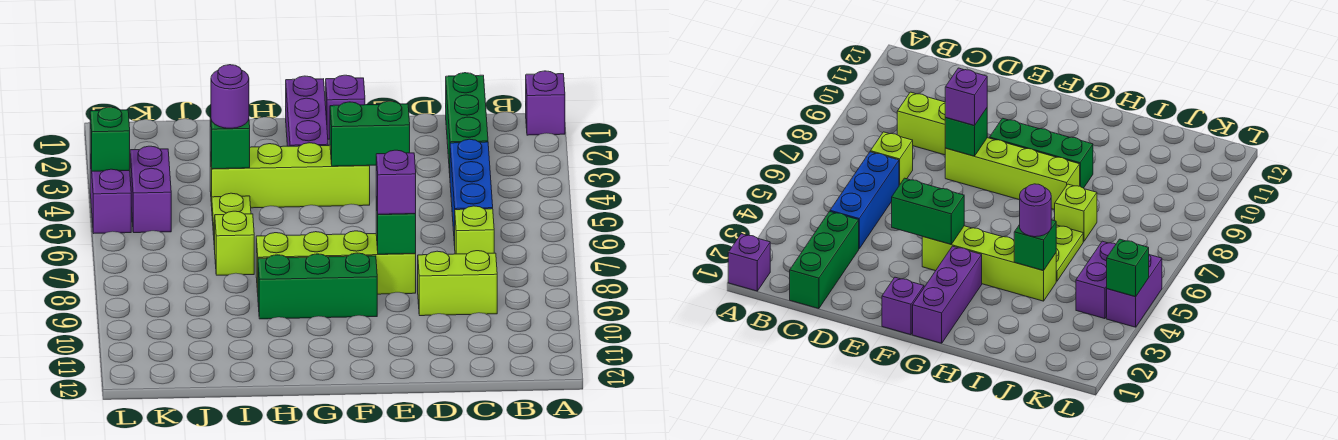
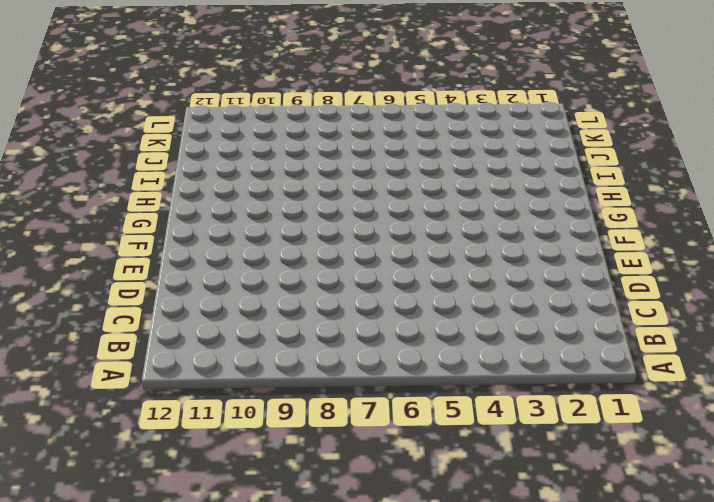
none -> purple 1x1 brick [526,71,565,135]
none -> green 1x3 brick [446,73,488,173]
none -> blue 1x3 brick [450,139,493,245]

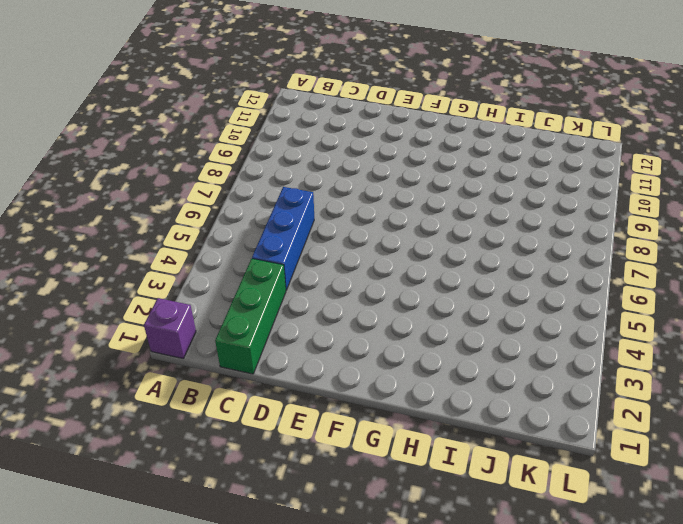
none -> lime 1x1 brick [455,206,494,254]
none -> lime 1x2 brick [418,251,497,316]
none -> lime 1x4 brick [256,231,416,294]

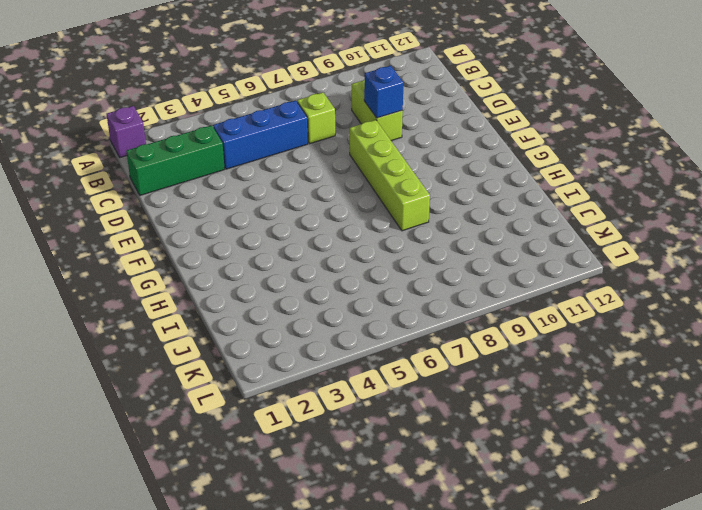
blue 1x1 brick [364,66,404,118] -> none
none -> purple 1x1 brick [326,75,365,139]
none -> lime 1x4 brick [210,143,370,208]
none -> green 1x3 brick [258,253,377,319]

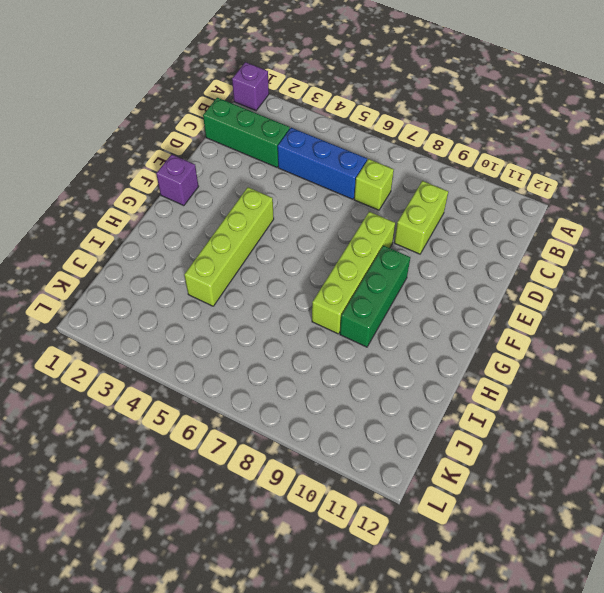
none -> purple 1x3 brick [286,76,328,146]
none -> lime 1x2 plate [212,193,251,250]
none -> lime 1x1 brick [215,211,254,275]

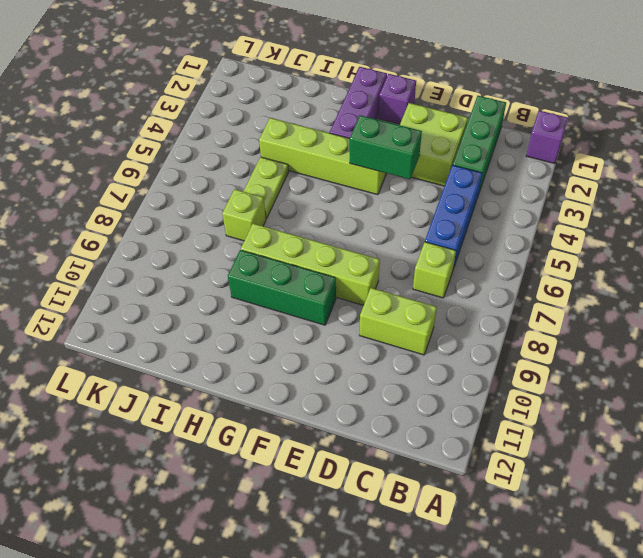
lime 2x2 brick [400,103,468,186] -> none
none -> purple 1x2 brick [130,146,171,233]
none -> purple 1x2 brick [90,155,131,233]
none -> green 1x1 brick [376,197,416,254]

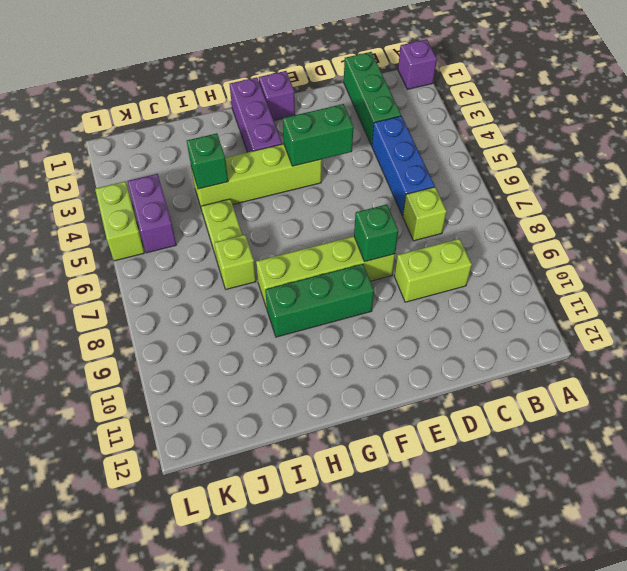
lime 1x2 brick [95,181,145,261] -> purple 1x2 brick [90,155,131,233]
none -> green 1x1 brick [90,107,130,171]
none -> purple 1x1 brick [376,150,416,214]
none -> purple 1x1 round brick [211,65,249,128]

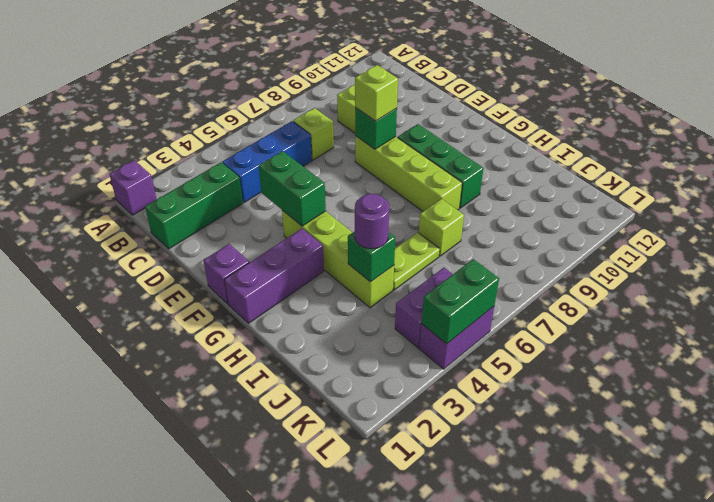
lime 1x1 brick [355,65,398,121] -> purple 1x1 brick [376,150,416,214]
green 1x2 brick [422,259,499,344] -> green 1x1 brick [90,107,130,171]

